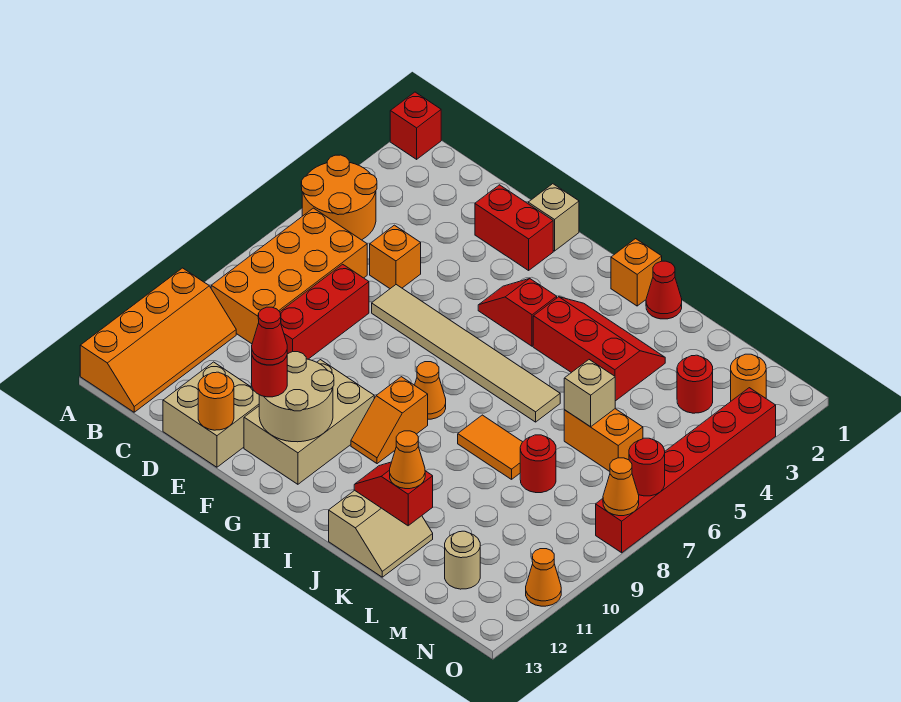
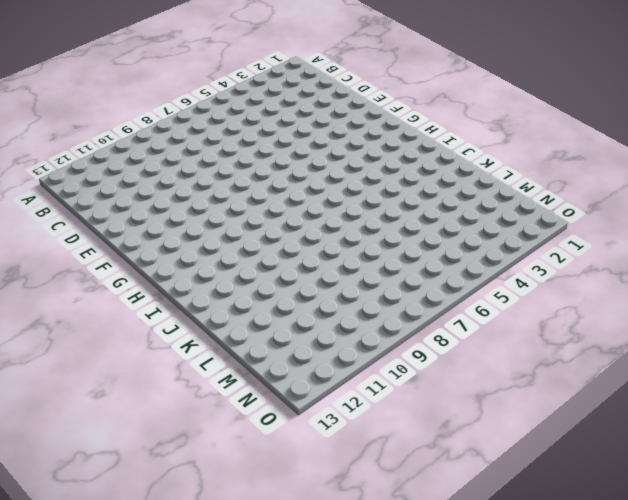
none -> red 1x1 brick [390,92,441,159]
none -> orange 2x2 round brick [301,155,377,240]
none -> orange 2x4 slope [80,268,236,412]
none -> orange 2x4 brick [211,208,367,344]

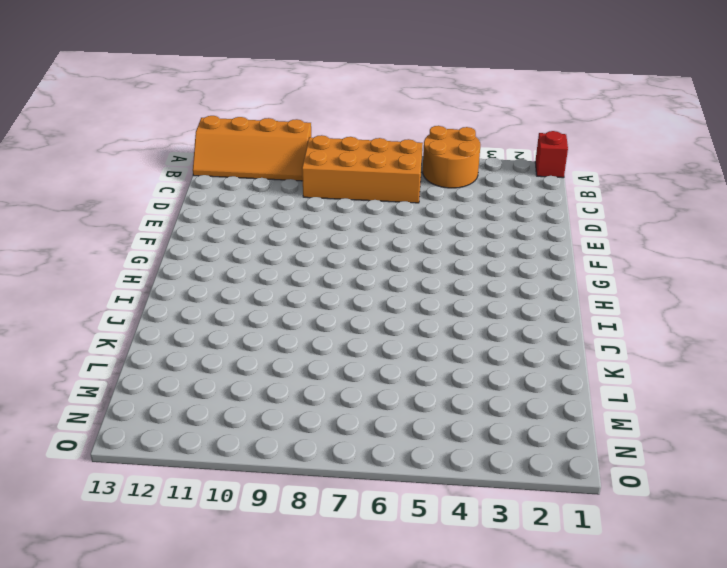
none -> orange 1x1 brick [370,225,421,289]
none -> red 1x3 brick [280,264,369,359]
none -> tan 2x2 brick [163,362,259,467]
none -> red 1x2 brick [475,185,553,270]

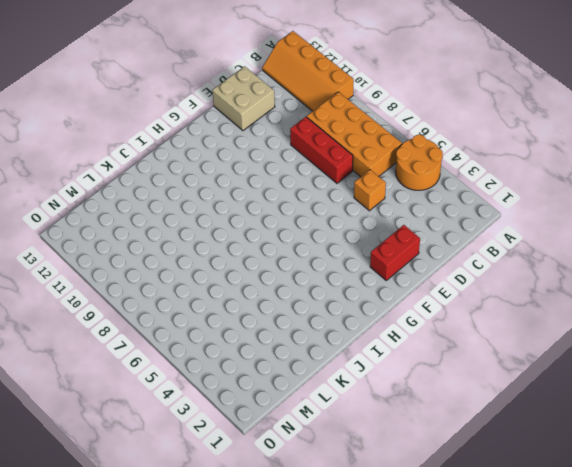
none -> red 1x1 brick [390,92,441,159]
none -> tan 1x6 tile [372,285,560,422]
none -> tan 1x1 brick [528,184,579,251]
none -> tan 2x3 brick [244,360,374,484]

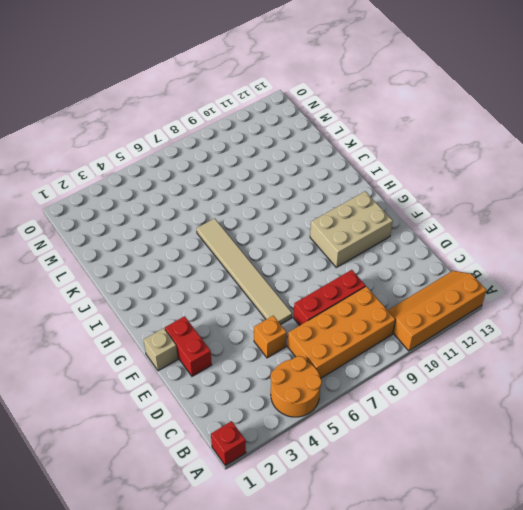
none -> tan 2x2 brick [163,362,259,467]
none -> red 1x2 slope [478,279,557,346]
none -> orange 1x1 cone [415,362,446,419]
none -> orange 1x2 slope [351,377,428,464]

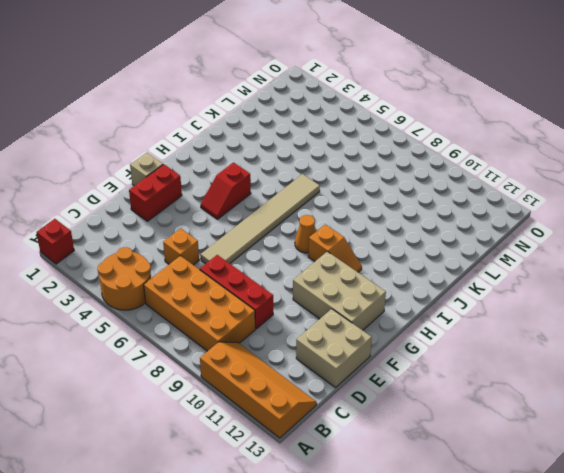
none -> orange 1x1 brick [611,239,662,306]
none -> red 2x3 slope [533,297,665,401]
none -> red 1x1 cone [646,261,682,319]
none -> orange 1x2 tile [458,415,522,479]

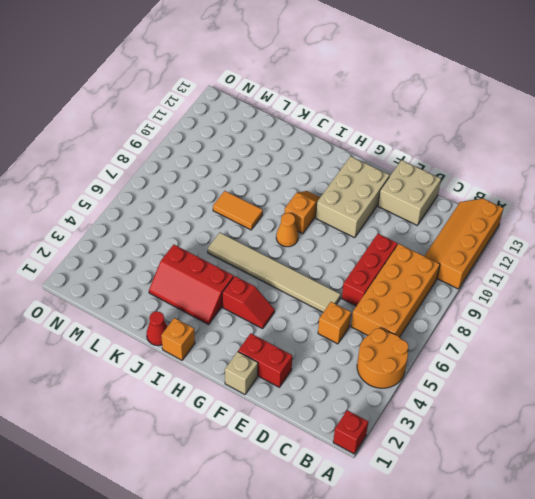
none -> tan 2x2 slope [329,490,433,577]
none -> orange 1x2 brick [564,409,643,471]
none -> red 1x1 round brick [520,435,556,493]
none -> red 1x1 round brick [677,355,713,413]

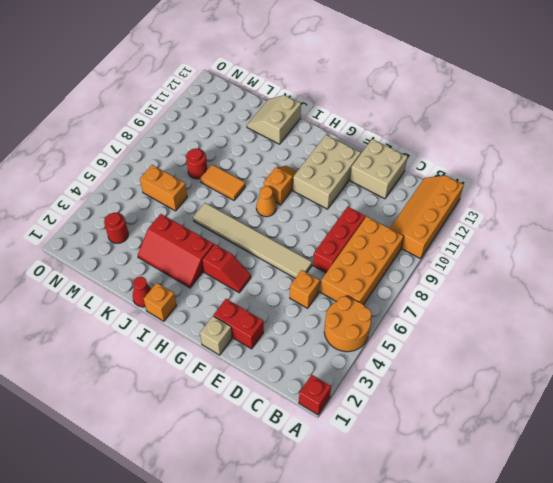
none -> tan 1x1 round brick [445,531,480,589]
none -> orange 1x1 round brick [731,354,766,401]
none -> red 1x6 brick [596,388,776,553]
none -> orange 1x1 cone [526,549,561,606]

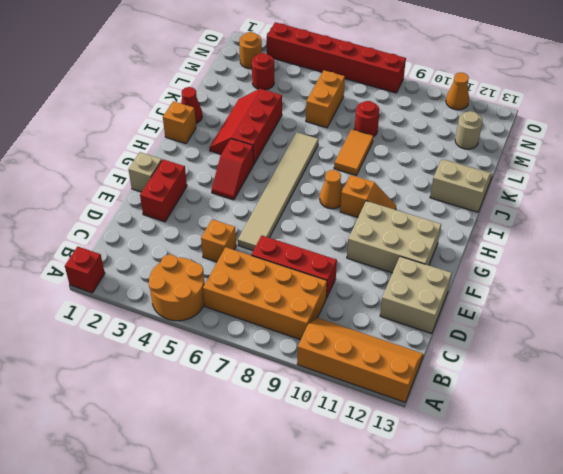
none -> orange 1x1 round brick [198,372,234,430]
none -> tan 2x2 round brick [259,352,334,442]
none -> red 1x2 slope [354,462,433,526]
none -> tan 1x1 brick [564,360,615,427]

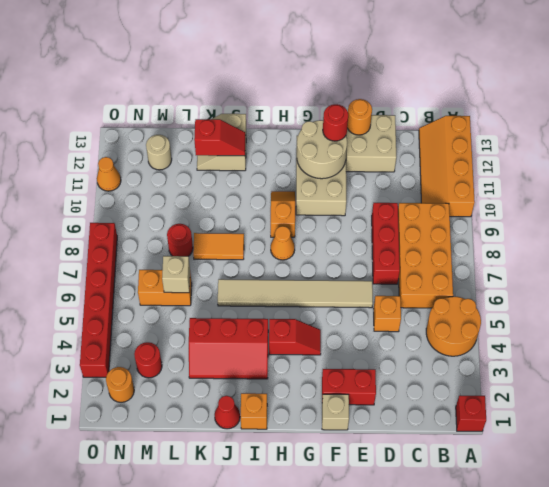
none -> red 1x1 round brick [629,438,665,496]
none -> orange 1x1 cone [603,458,639,516]
none -> orange 1x1 cone [390,431,425,489]
none -> red 1x1 cone [252,307,287,365]

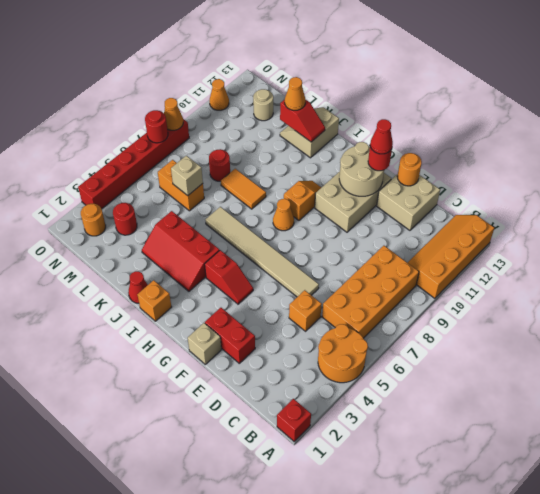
none -> red 1x3 brick [280,264,369,359]

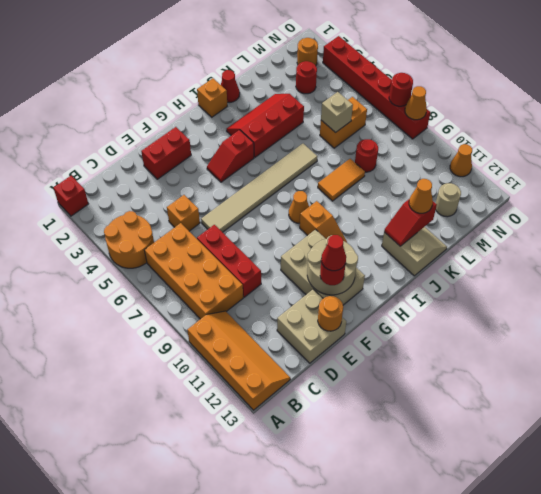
none -> tan 1x1 brick [528,184,579,251]

